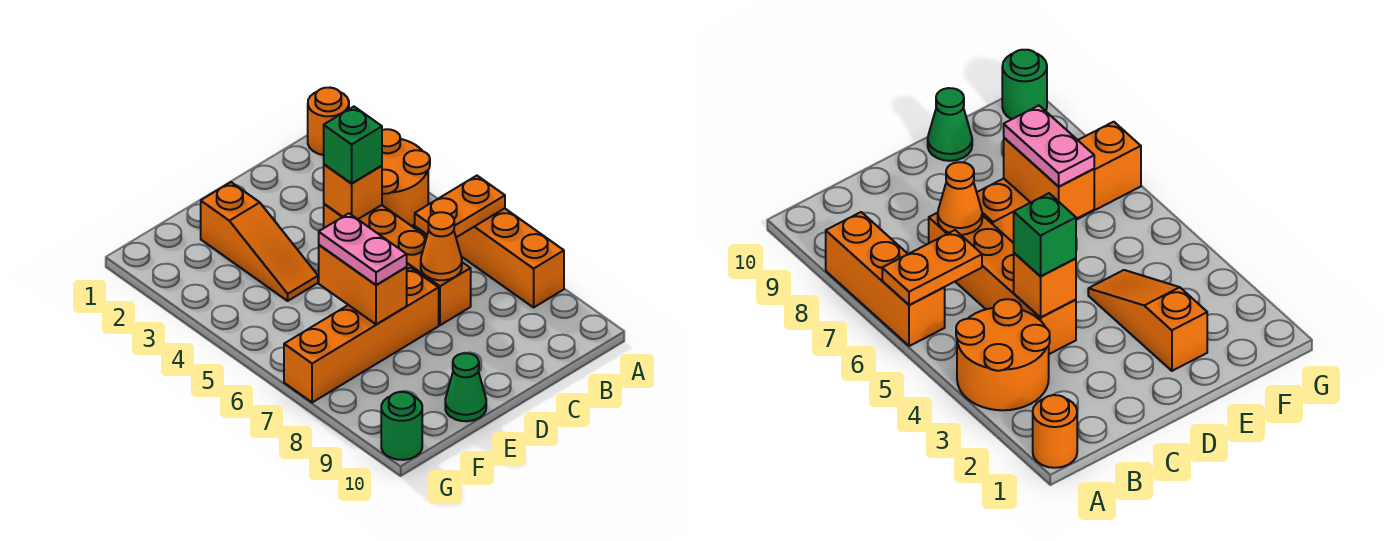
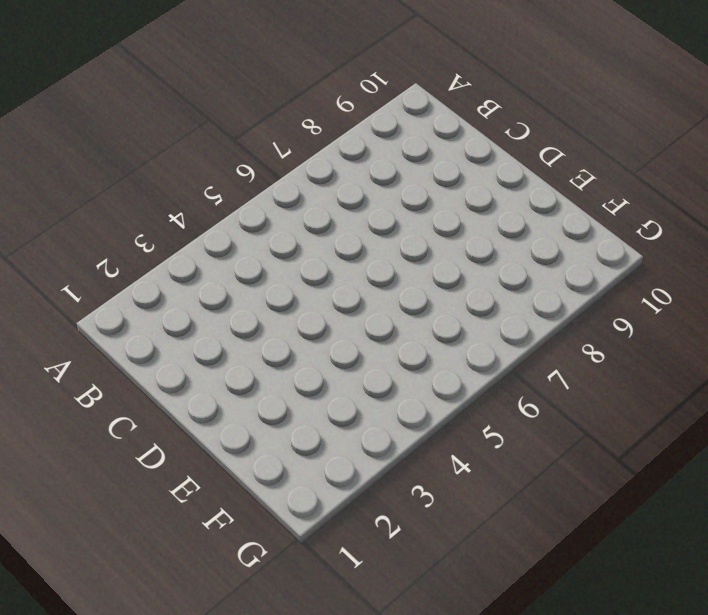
none -> orange 1x1 round brick [308,88,349,155]
none -> orange 2x2 round brick [382,129,430,226]
none -> orange 1x3 brick [456,208,564,307]

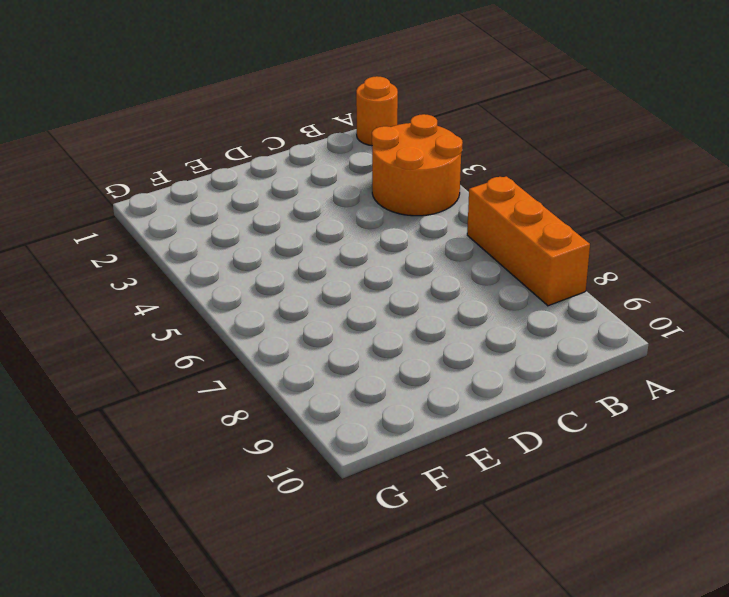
none -> orange 1x4 brick [324,204,471,325]
none -> orange 1x4 brick [284,268,439,403]
none -> orange 1x3 slope [201,182,318,301]

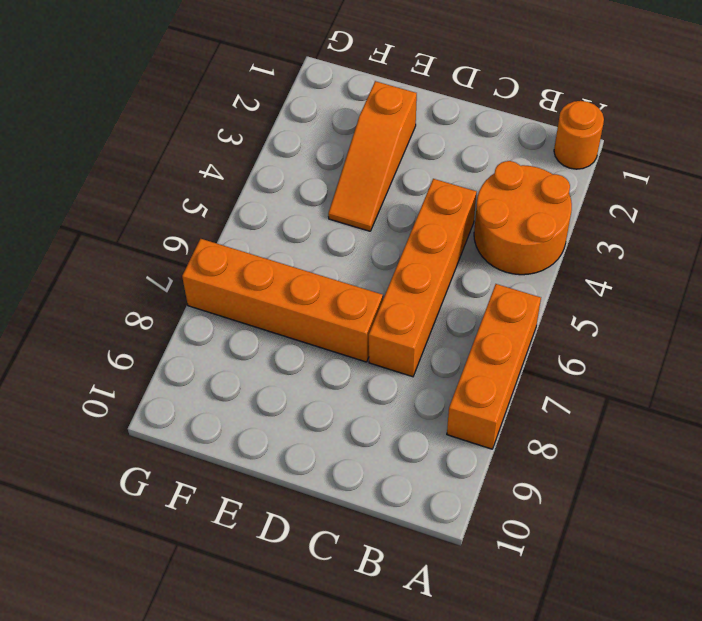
none -> green 1x1 cone [445,353,486,421]
none -> green 1x1 round brick [381,392,422,460]
none -> orange 1x2 plate [415,176,505,237]

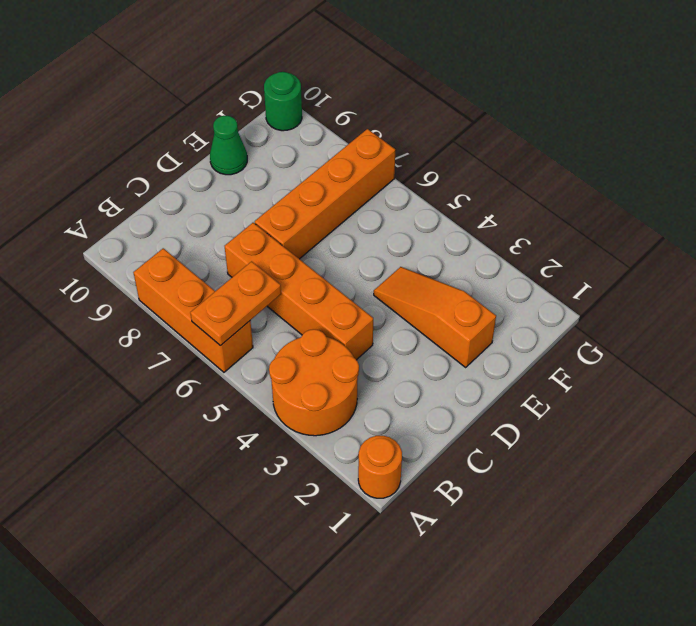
none -> orange 1x1 brick [324,164,382,219]
none -> orange 1x1 cone [421,212,462,280]
none -> orange 1x2 brick [319,245,407,325]

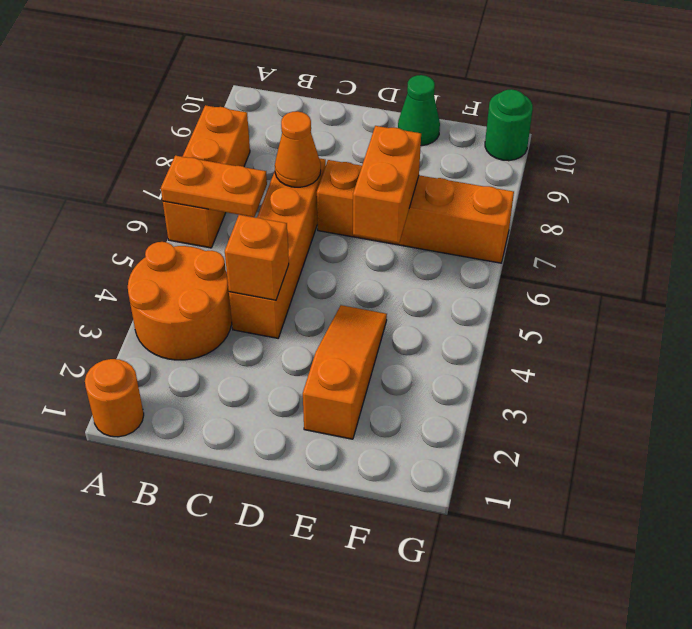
none -> green 1x1 brick [324,107,382,184]
none -> pink 1x2 plate [319,213,407,285]

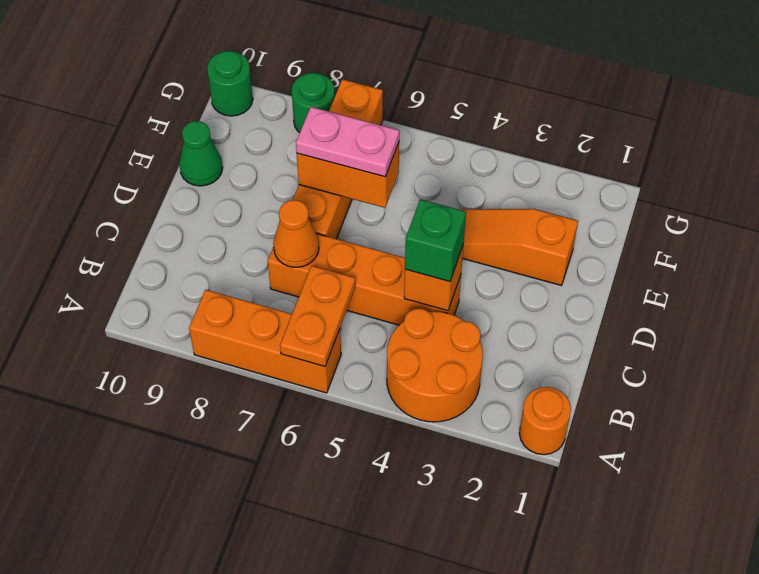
green 1x1 round brick [292,73,335,133] -> none

